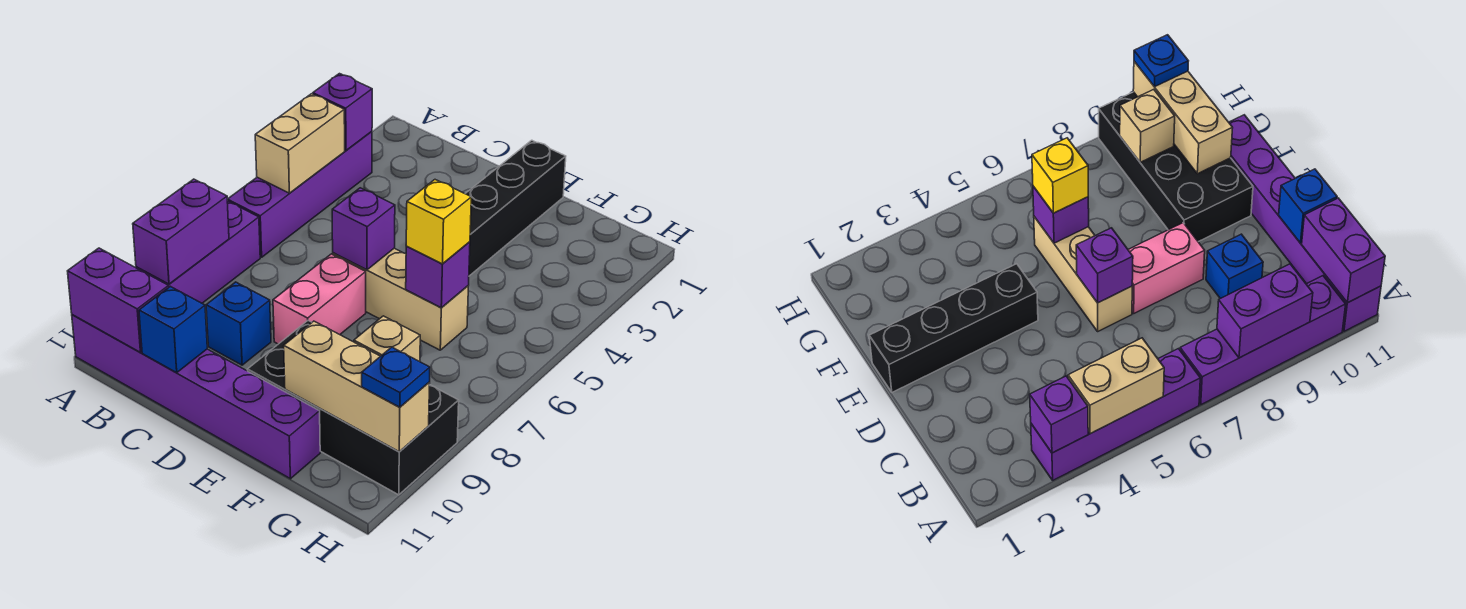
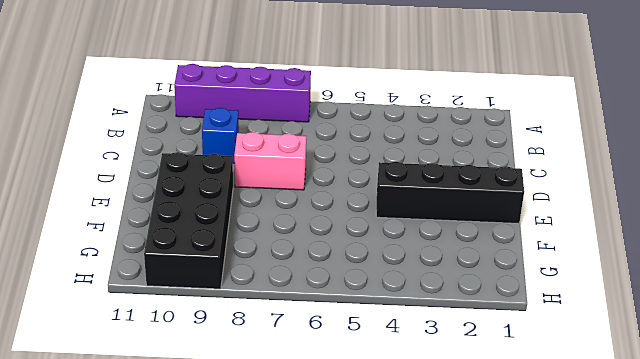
none -> purple 1x4 brick [227,131,372,257]
none -> purple 1x6 brick [72,315,320,479]
none -> tan 1x3 brick [333,248,468,350]

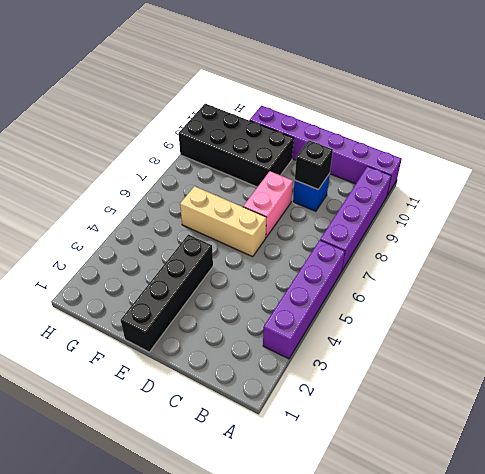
black 1x1 brick [295,140,333,189] -> none
none -> purple 1x1 brick [313,74,372,150]
none -> tan 1x2 brick [255,94,345,193]
none -> purple 1x2 brick [133,179,229,284]

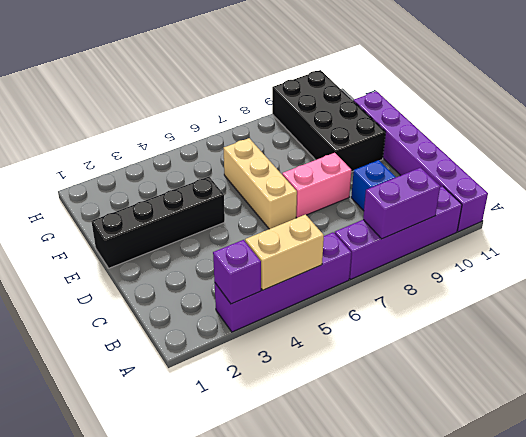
none -> purple 1x2 brick [68,248,169,352]
none -> blue 1x1 brick [139,286,207,373]
none -> purple 1x1 brick [332,188,395,270]

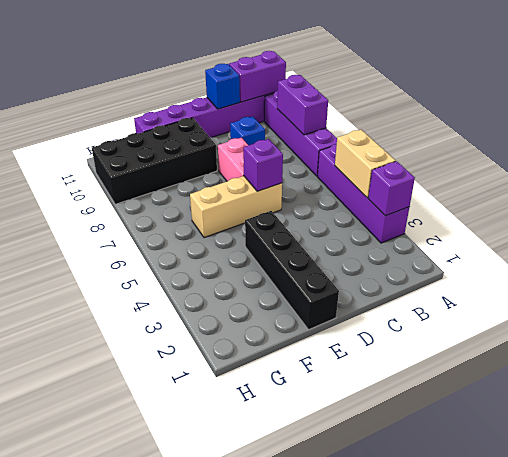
none -> purple 1x1 brick [406,242,470,308]
none -> tan 1x3 brick [284,321,430,451]
none -> tan 1x1 brick [354,316,420,362]

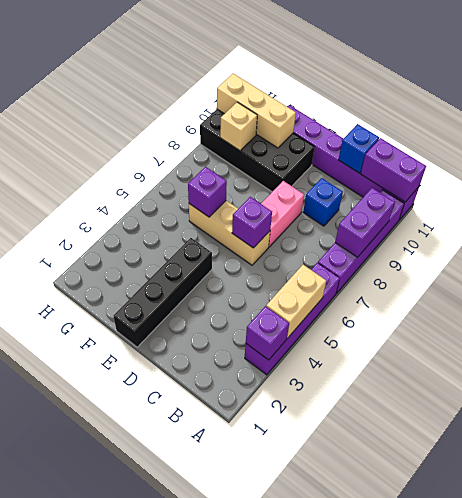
none -> yellow 1x1 brick [406,180,471,264]
none -> blue 1x1 plate [362,347,430,407]

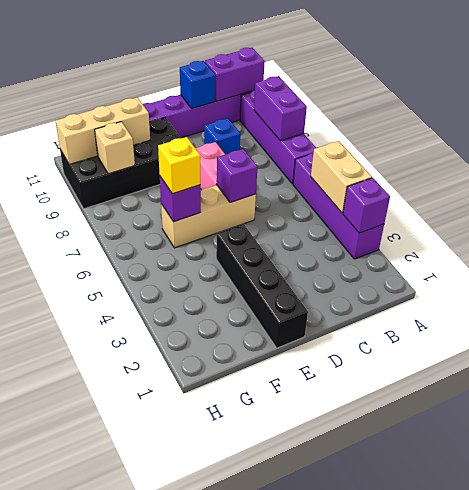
none -> blue 1x1 plate [362,347,430,407]

